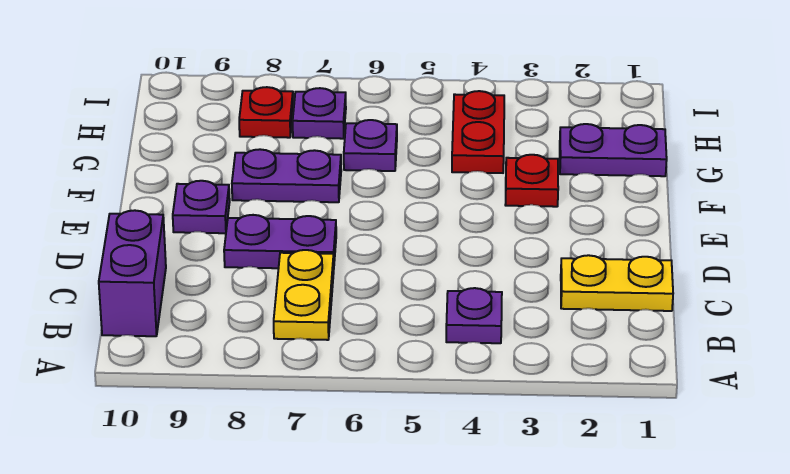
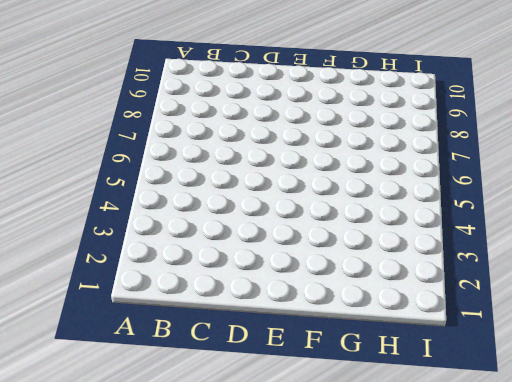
none -> purple 1x1 plate [446,288,502,343]
none -> yellow 1x2 plate [274,250,334,340]
none -> purple 1x2 brick [99,210,166,336]

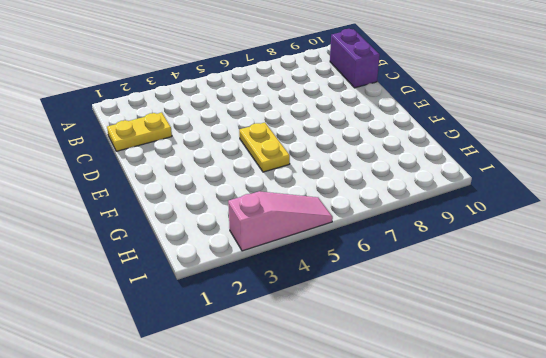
yellow 1x2 plate [239,123,290,172] -> yellow 1x2 plate moved to [274,250,334,340]
pink 1x3 slope [228,191,333,251] -> none
none -> purple 1x1 plate [446,288,502,343]
none -> purple 1x2 plate [224,215,336,268]
none -> purple 1x1 plate [173,181,230,233]

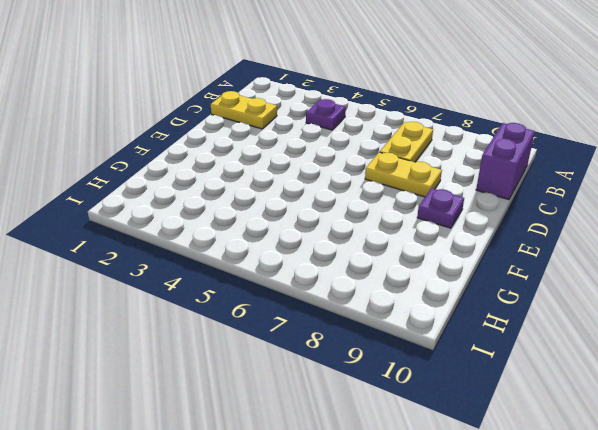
yellow 1x2 plate [365,152,442,197] -> purple 1x2 plate [224,215,336,268]
none -> red 1x1 plate [506,155,558,207]
none -> purple 1x2 plate [232,149,341,202]
none -> purple 1x2 plate [560,124,667,176]

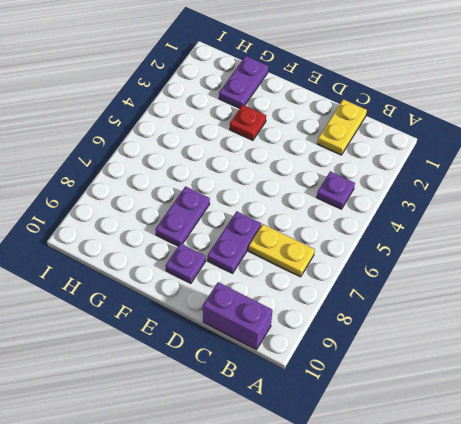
none -> red 1x2 plate [452,91,504,173]
none -> purple 1x1 plate [344,120,397,171]
none -> purple 1x1 plate [293,88,346,139]

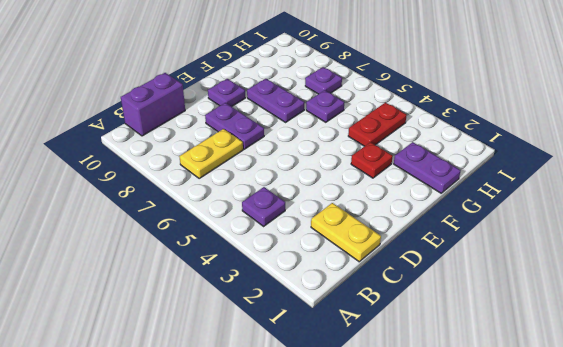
none -> red 1x1 plate [239,87,293,138]

